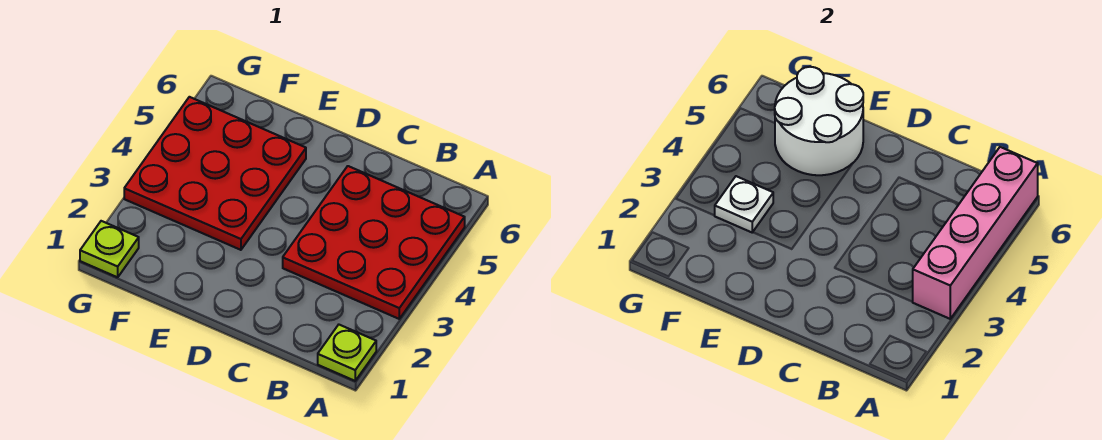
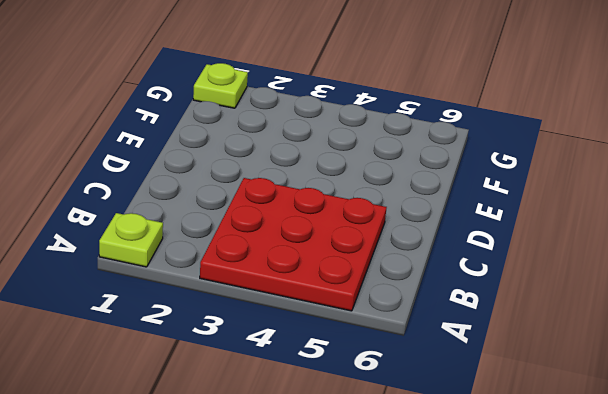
none -> red 3x3 plate [124,97,306,250]
none -> pink 1x4 brick [913,147,1038,319]

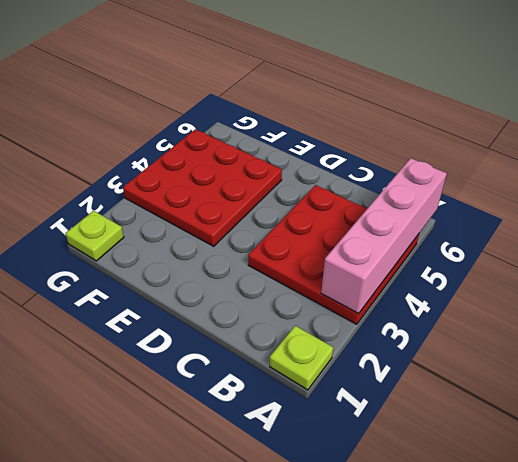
none -> white 2x2 round brick [775,67,863,175]
none -> white 1x1 plate [714,176,773,232]

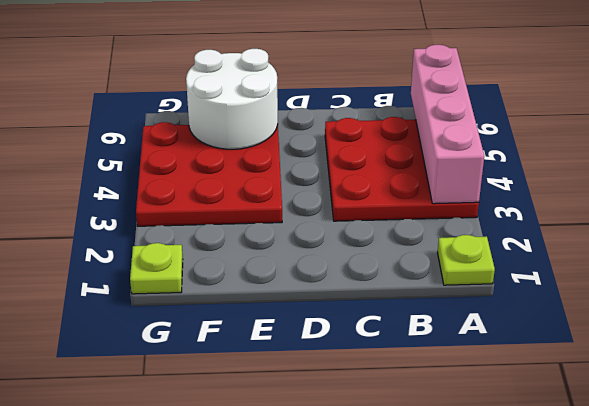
none -> white 1x1 plate [714,176,773,232]

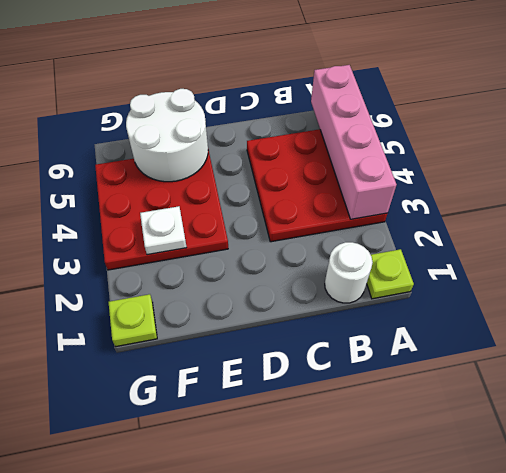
white 1x1 round brick [325,242,373,303] -> none

